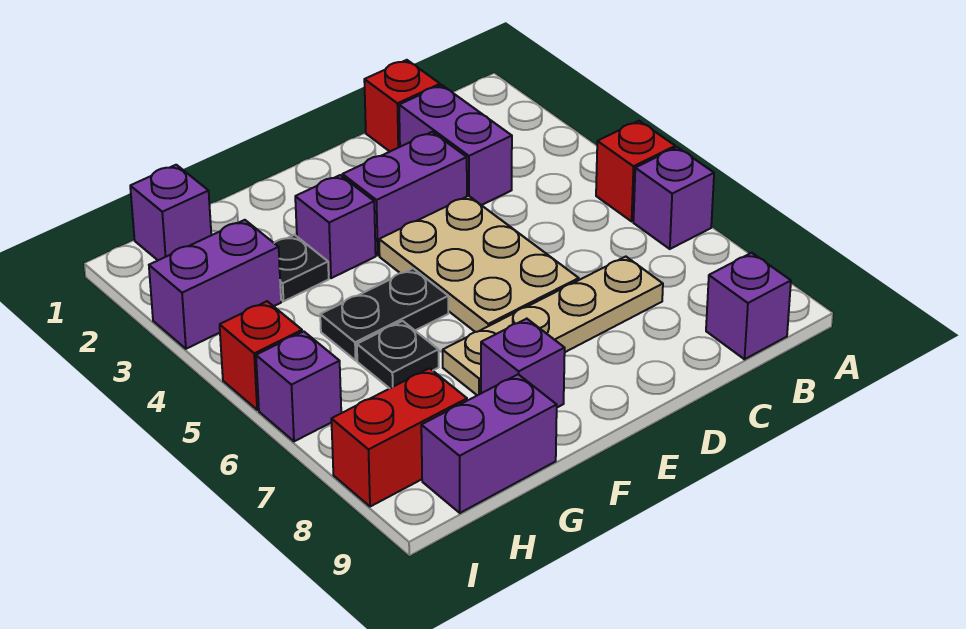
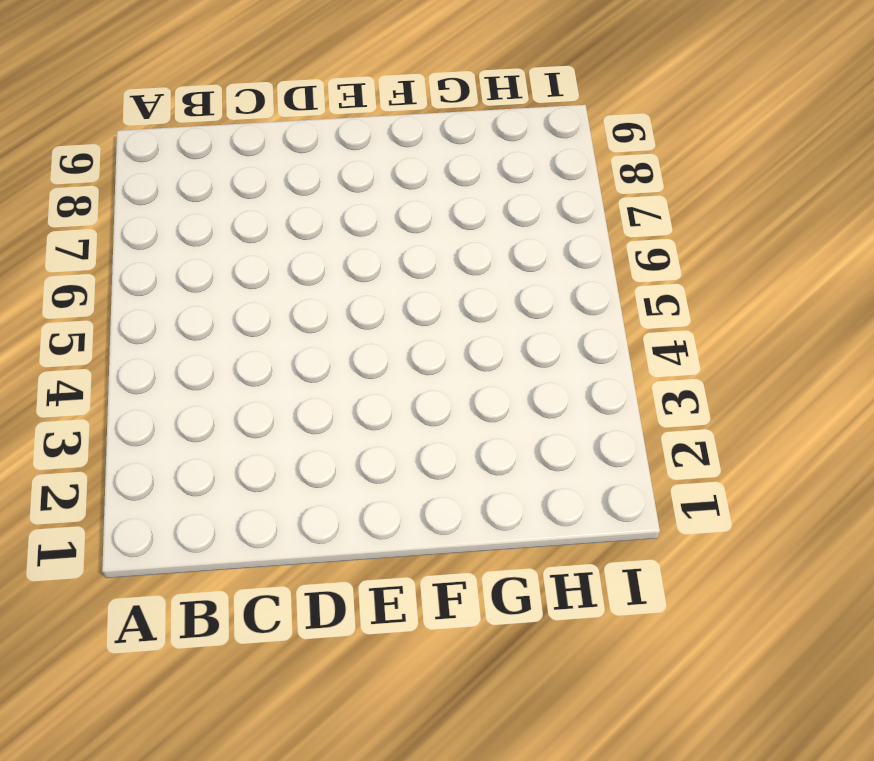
none -> red 1x1 brick [596,121,675,221]
none -> purple 1x1 brick [633,147,714,249]
none -> purple 1x1 brick [706,253,791,359]

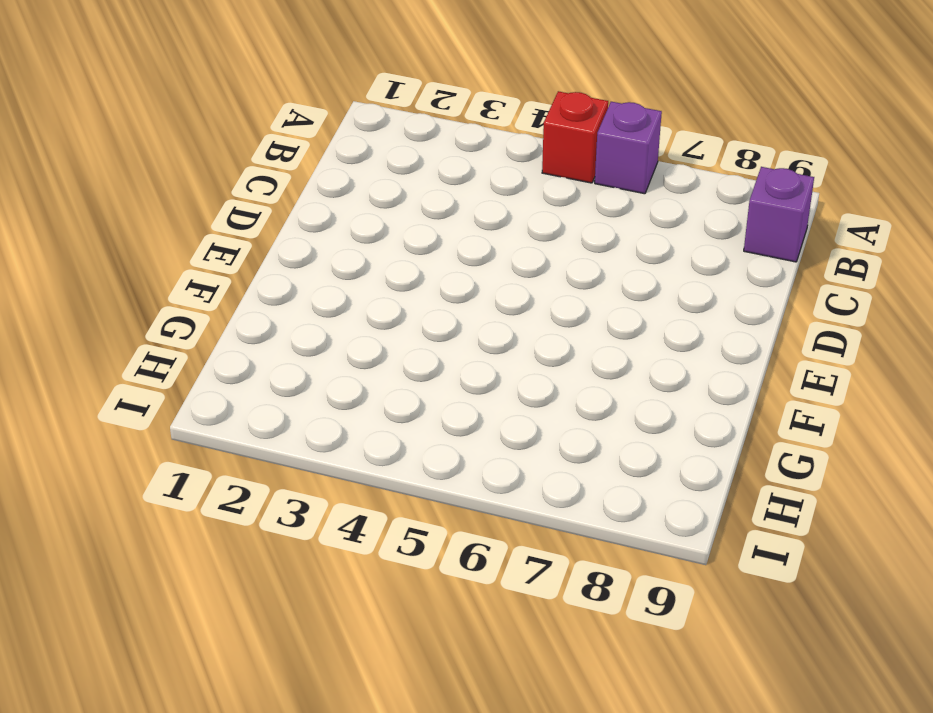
none -> red 1x1 brick [364,60,440,151]
none -> purple 1x2 brick [399,85,512,205]
none -> tan 1x4 plate [443,257,663,395]

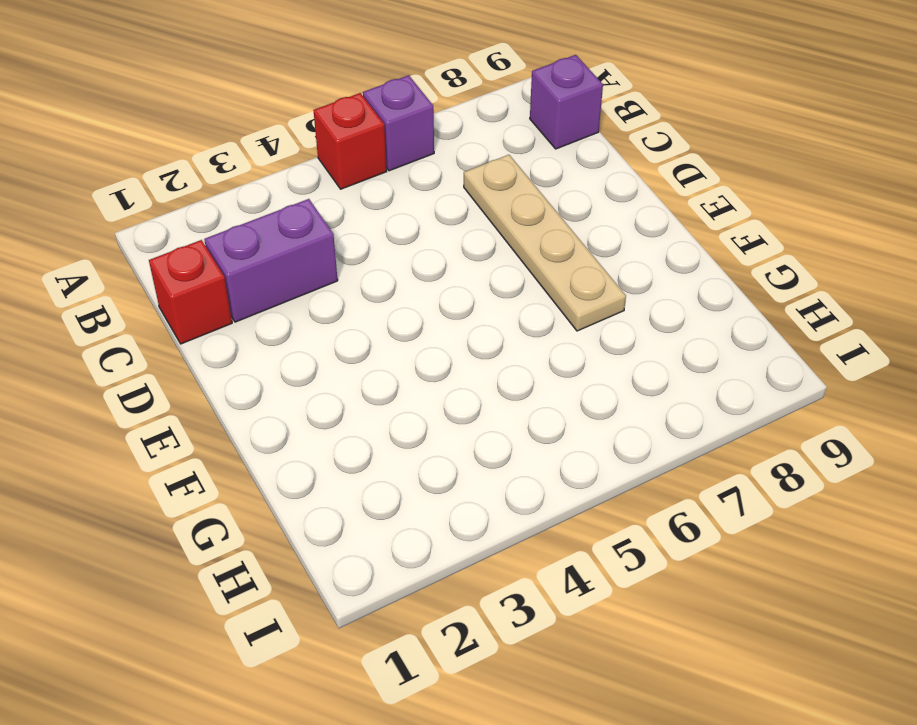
none -> purple 1x2 brick [342,132,467,255]
none -> tan 2x3 plate [379,196,579,332]
none -> purple 1x1 brick [295,175,376,278]

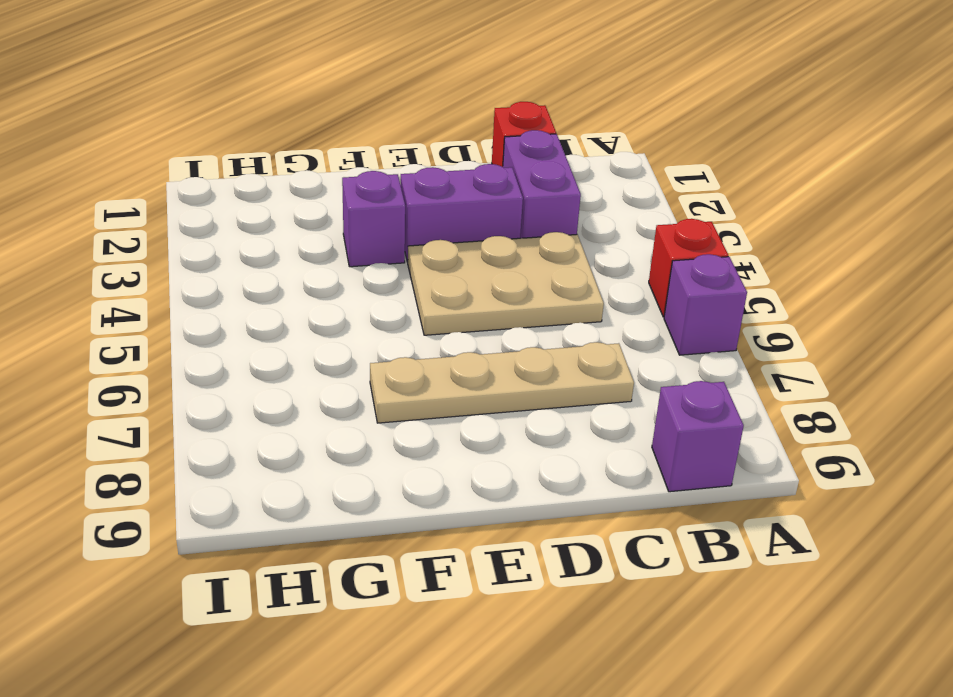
tan 2x3 plate [408,232,604,335] -> tan 2x3 plate turned to [379,196,579,332]
none -> black 1x2 plate [320,269,448,360]
none -> purple 1x1 brick [481,319,565,407]
none -> black 1x1 plate [275,235,329,301]

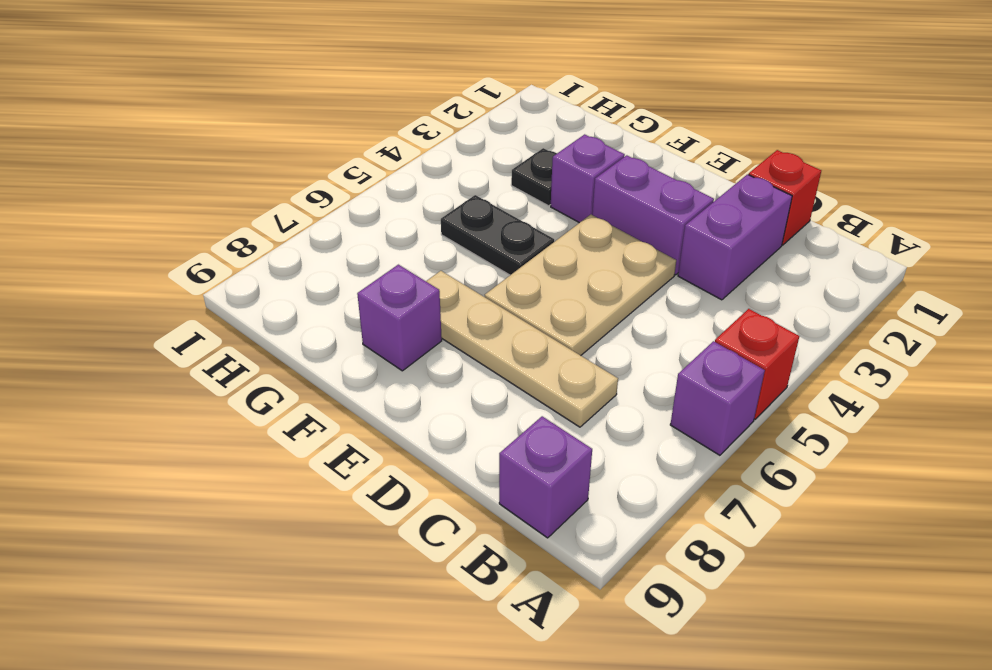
none -> black 1x1 plate [357,321,439,388]
none -> purple 1x2 brick [421,374,557,513]
none -> purple 1x1 brick [130,165,211,260]

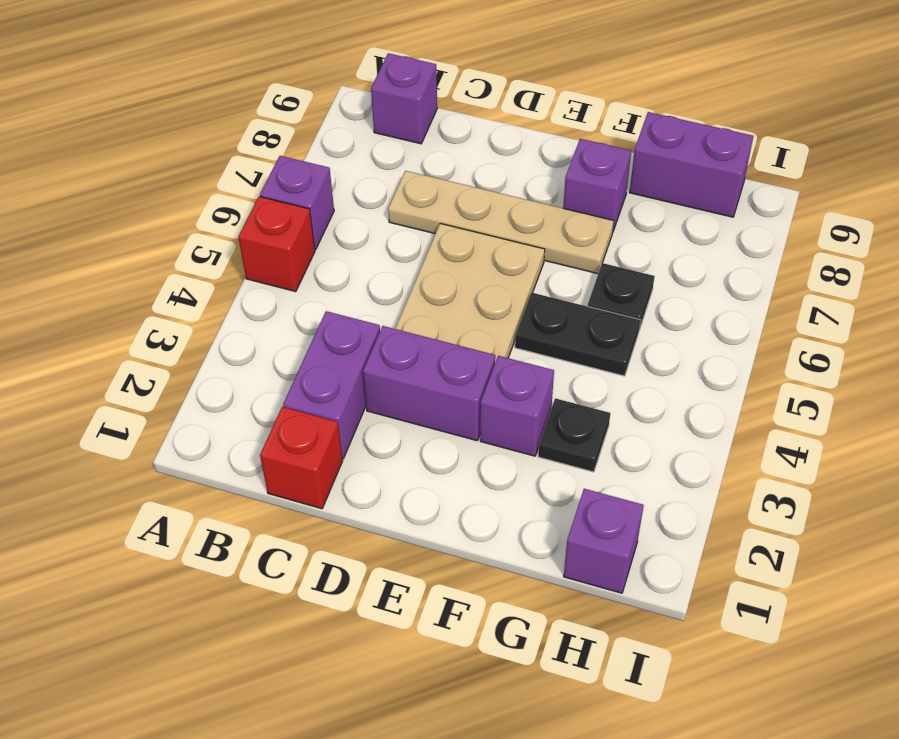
none -> purple 1x2 brick [149,220,281,349]
none -> red 1x2 brick [331,368,467,507]
none -> red 1x1 brick [220,301,302,410]

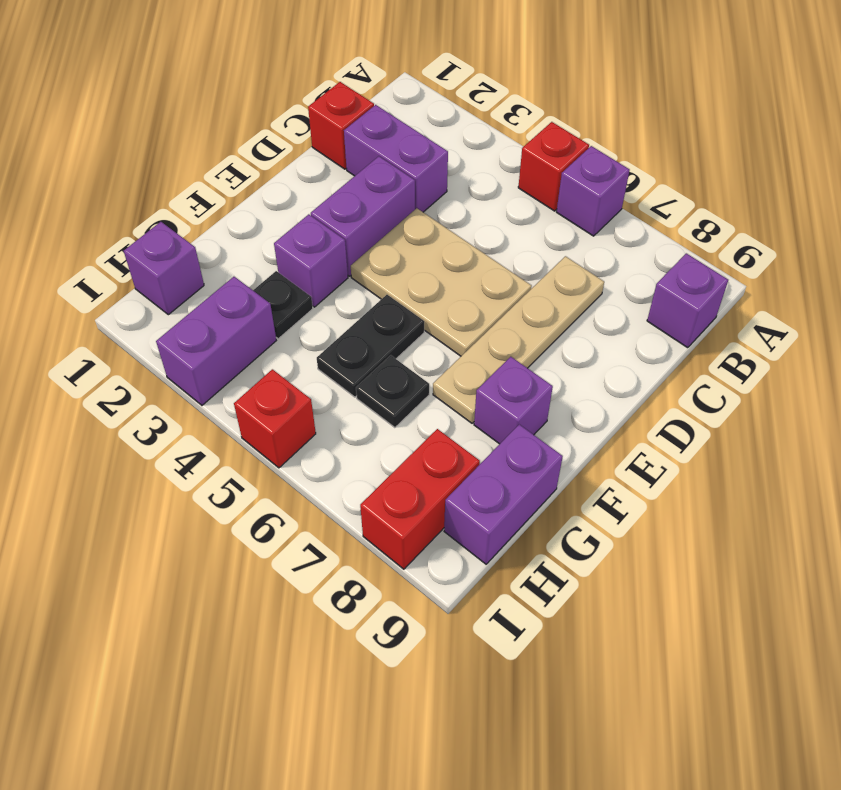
none -> purple 1x1 brick [256,332,341,441]

